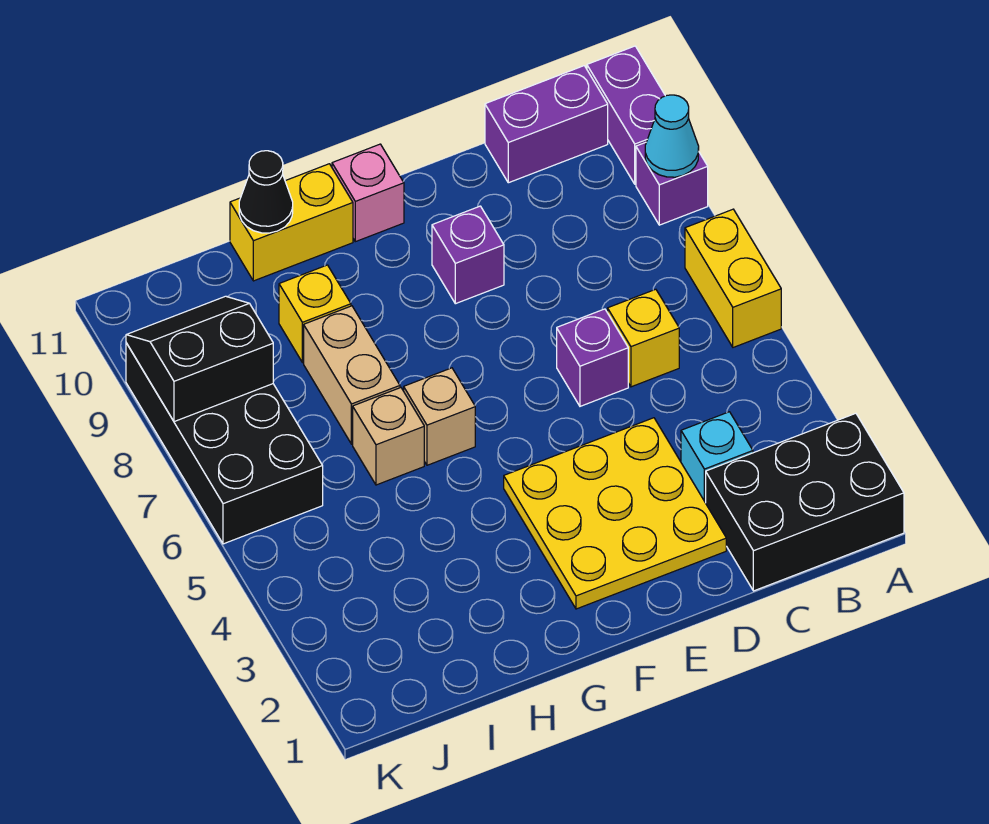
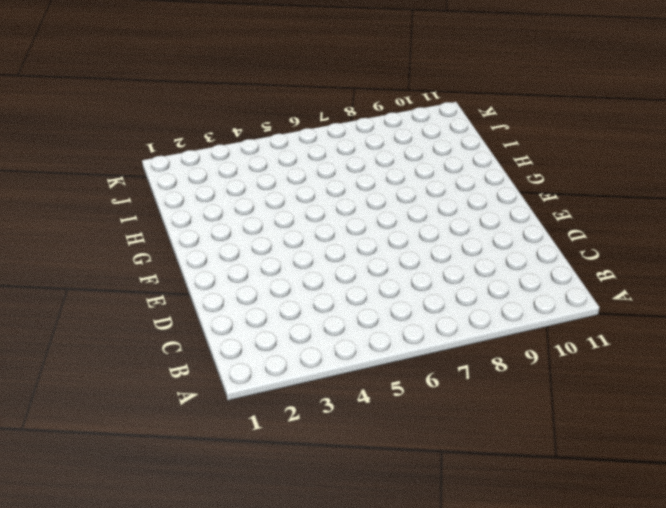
none -> black 2x3 brick [706,413,904,591]
none -> yellow 1x2 brick [685,209,781,347]
none -> purple 1x1 brick [636,142,708,225]

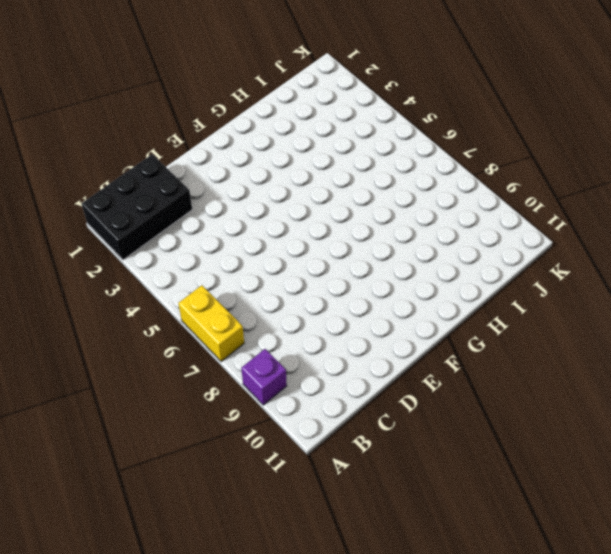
none -> purple 1x2 brick [587,46,665,184]
none -> purple 1x2 brick [485,66,608,183]
none -> cyan 1x1 brick [681,412,753,503]

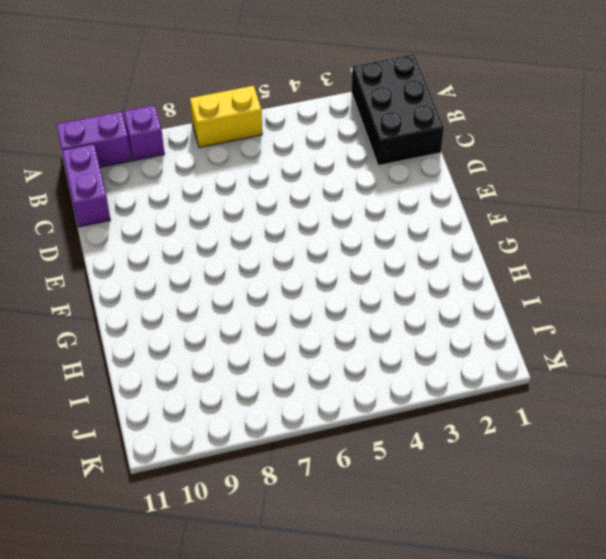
none -> cyan 1x1 brick [681,412,753,503]
none -> yellow 1x1 brick [608,289,679,387]
none -> yellow 3x3 plate [504,418,726,609]

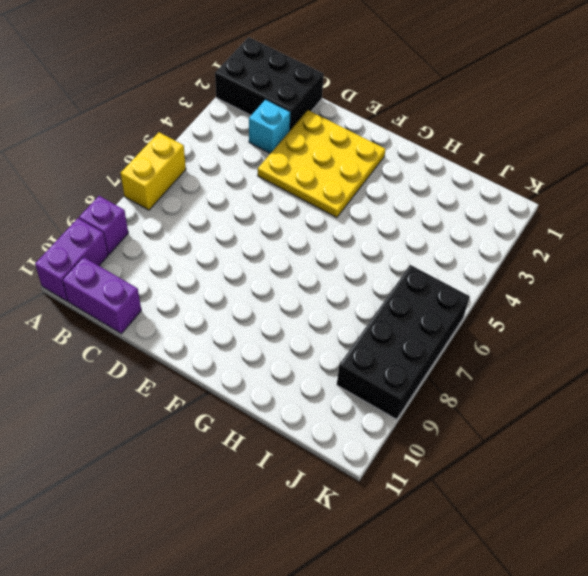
none -> yellow 1x1 brick [608,289,679,387]
none -> purple 1x1 brick [557,309,628,406]
none -> purple 1x1 brick [432,206,504,304]

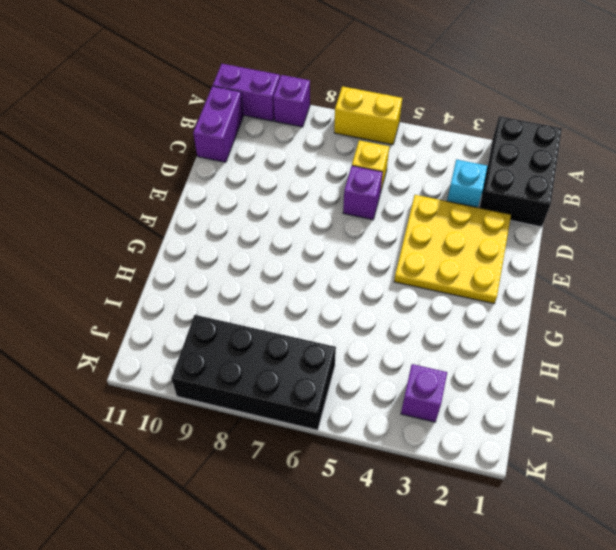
purple 1x1 brick [401,364,447,422] -> purple 1x1 brick moved to [432,206,504,304]
none -> pink 1x1 brick [332,144,404,242]
none -> tan 1x1 brick [404,368,475,465]
none -> yellow 1x2 brick [230,164,353,281]

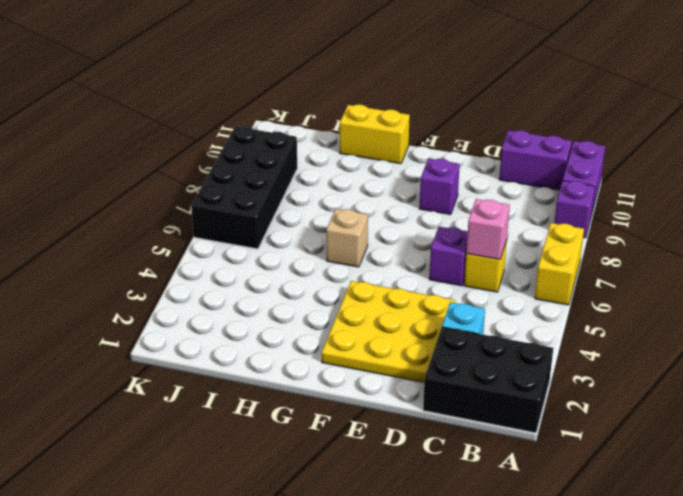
pink 1x1 brick [466,199,510,260] -> pink 1x1 brick moved to [332,144,404,242]
none -> tan 1x1 brick [353,388,424,485]
none -> tan 1x2 brick [304,306,400,444]
none -> yellow 1x1 brick [279,265,351,363]

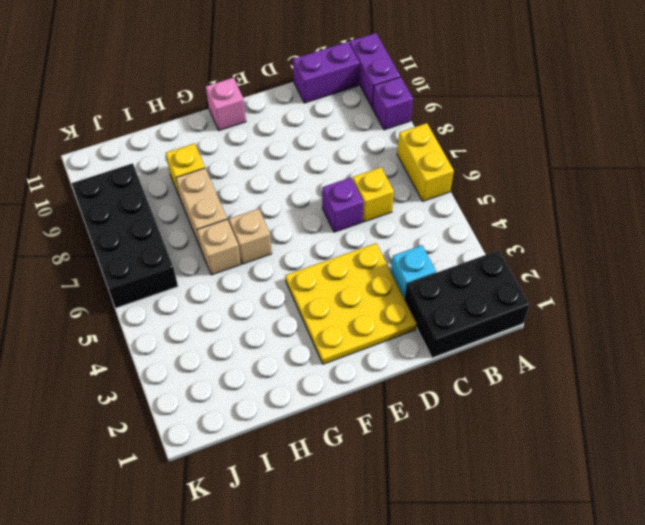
none -> purple 1x1 brick [432,206,504,304]
none -> yellow 1x2 brick [230,164,353,281]
none -> cyan 1x1 cone [645,95,699,177]

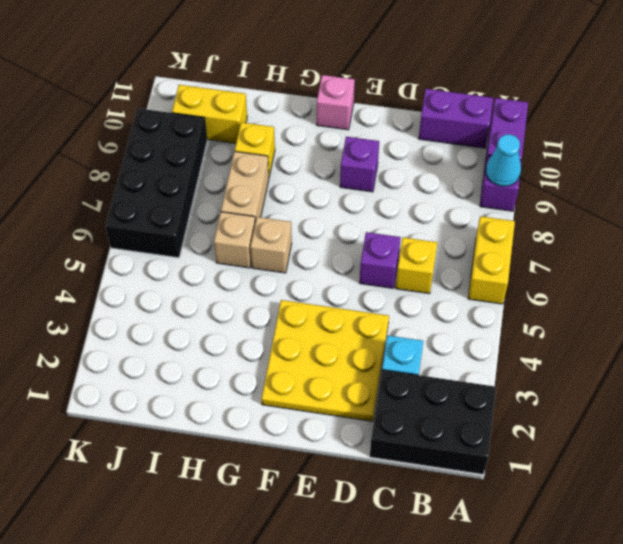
yellow 1x2 brick [172,85,247,143] -> yellow 1x2 brick moved to [230,164,353,281]
none -> black 1x1 cone [239,151,293,233]
none -> black 2x2 slope [126,296,273,422]

